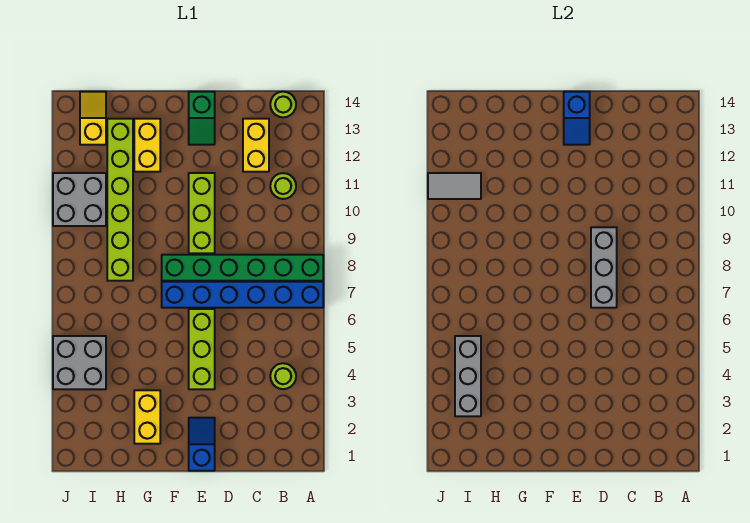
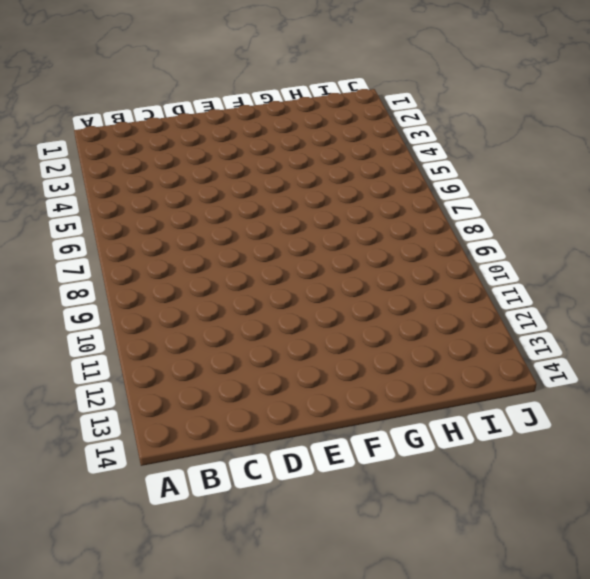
none -> blue 1x6 brick [162,282,323,308]
none -> green 1x6 brick [162,255,323,281]
none -> lime 1x1 round brick [270,363,296,389]

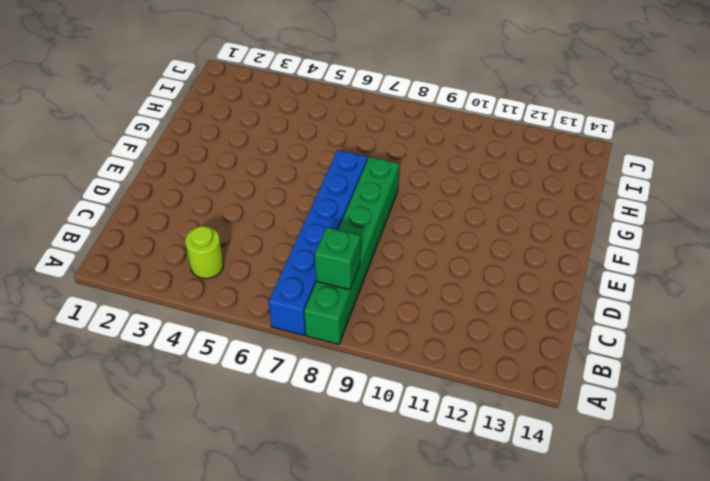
green 1x1 brick [315,227,361,290] -> none
none -> lime 1x1 round brick [270,173,296,199]
none -> lime 1x1 round brick [270,92,296,117]
none -> yellow 1x2 brick [243,119,269,172]

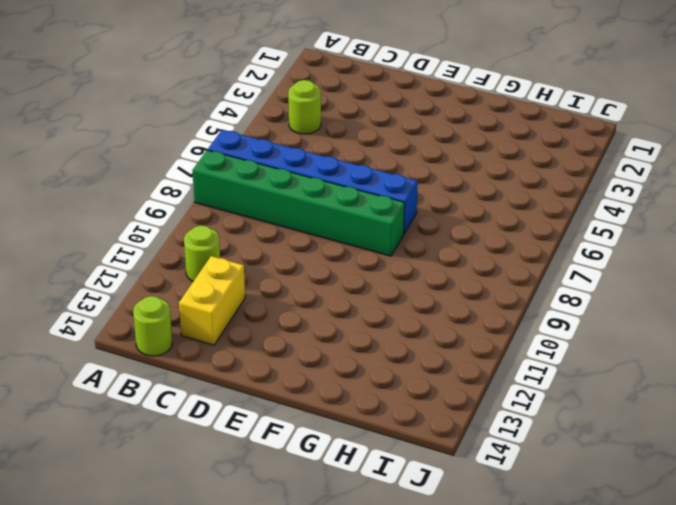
none -> blue 1x2 slope [189,418,215,471]
none -> lime 1x3 brick [189,309,215,389]
none -> lime 1x3 brick [189,173,215,253]

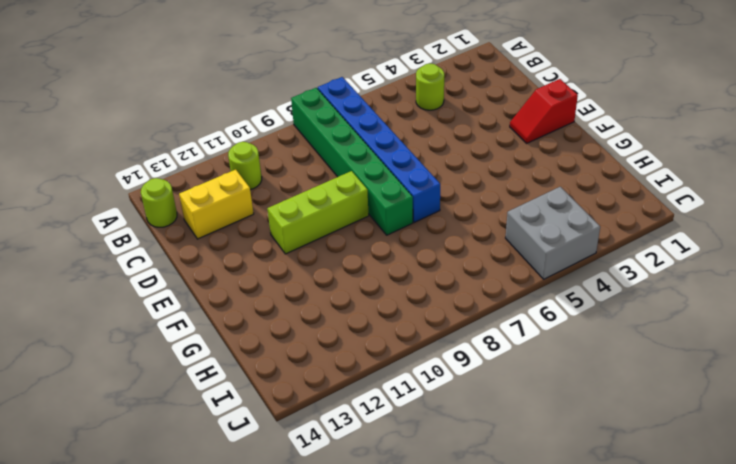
red 1x2 slope [510,79,578,143] -> blue 1x2 slope [189,418,215,471]
none -> lime 1x3 brick [189,309,215,389]
none -> green 1x2 slope [189,92,215,145]
none -> yellow 1x2 brick [134,390,160,444]

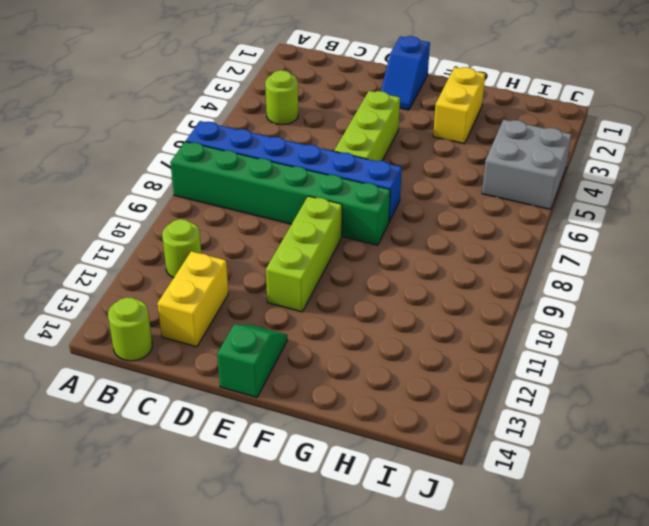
none -> yellow 1x2 brick [134,119,160,172]
none -> lime 1x6 brick [107,119,133,281]
none -> grey 2x2 brick [53,173,106,226]

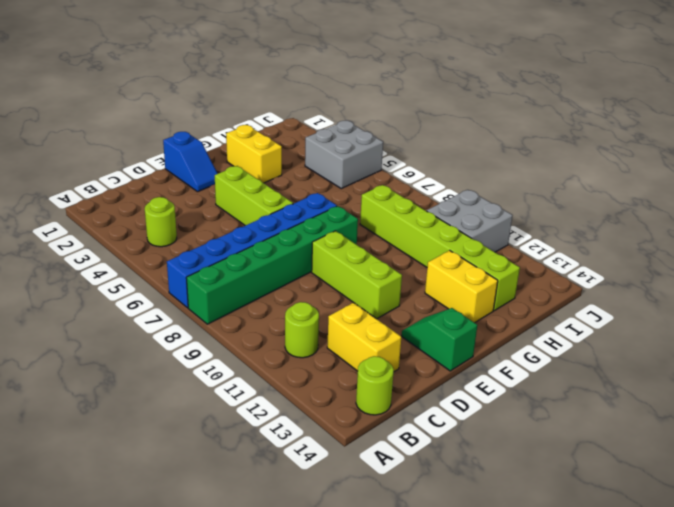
none -> yellow 1x2 slope [80,92,106,145]
none -> grey 1x3 brick [591,227,617,308]
none -> blue 1x2 slope [564,92,590,145]

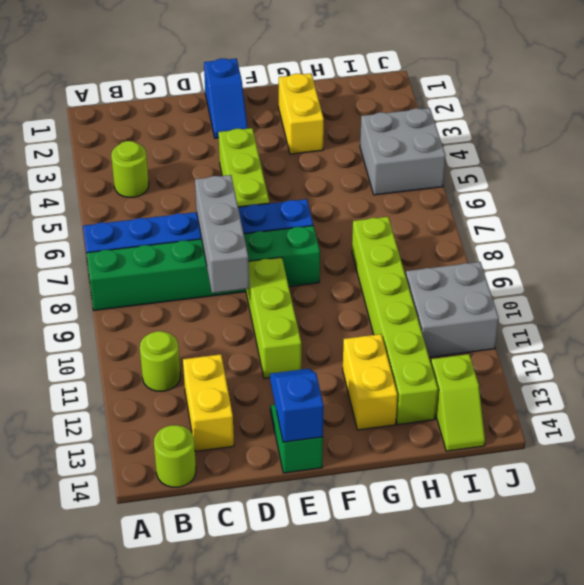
lime 1x2 slope [431,354,485,451] -> yellow 1x2 slope [80,92,106,145]
none -> grey 1x3 brick [455,336,481,416]
none -> grey 1x2 tile [428,173,481,199]

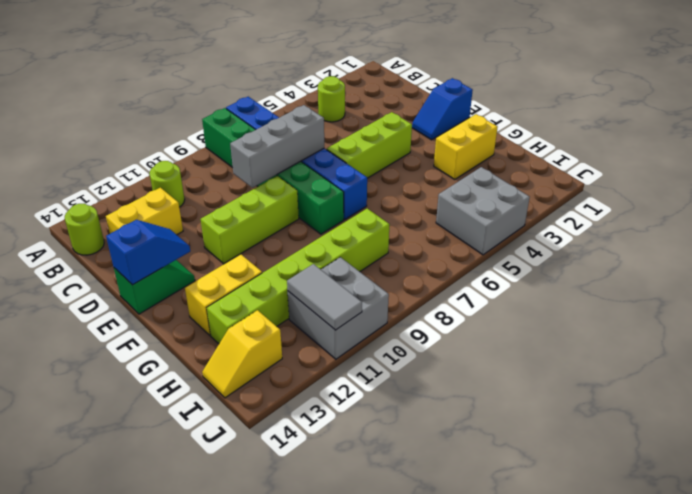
none -> grey 1x3 brick [455,336,481,416]

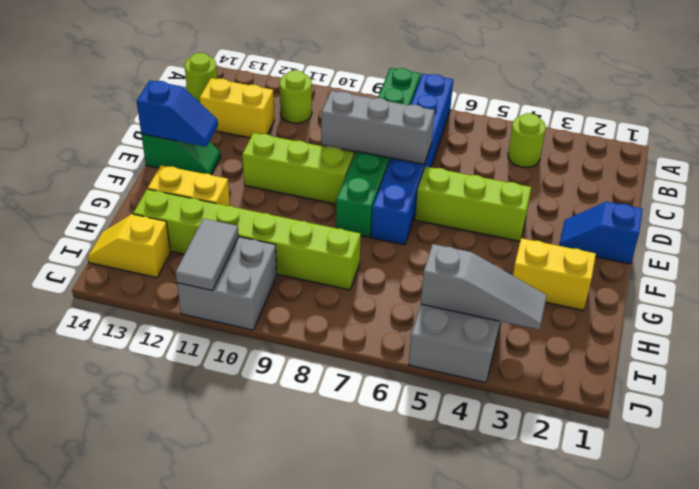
grey 1x3 slope [421,244,547,330] -> grey 1x3 brick [455,336,481,416]

